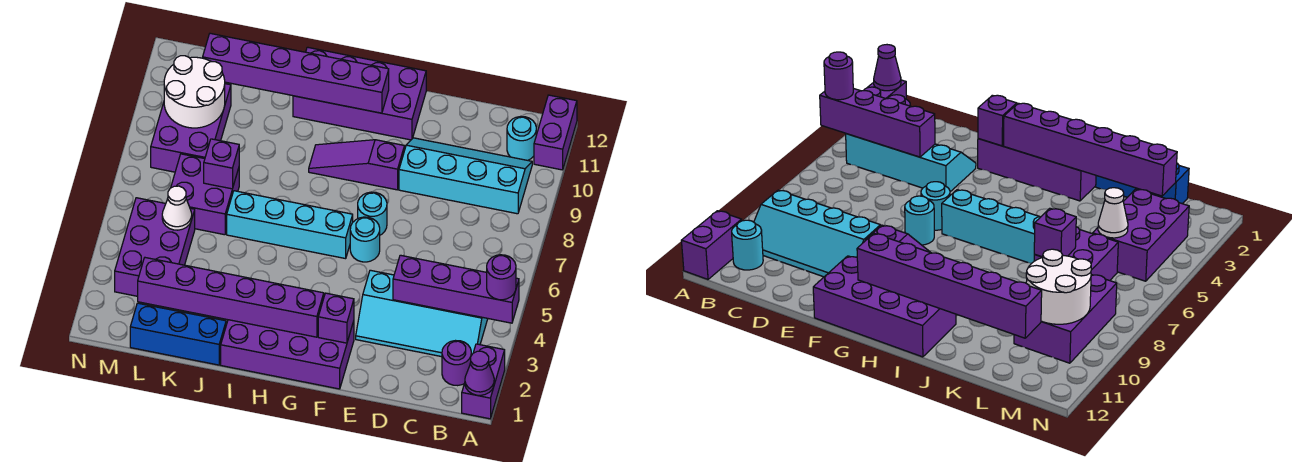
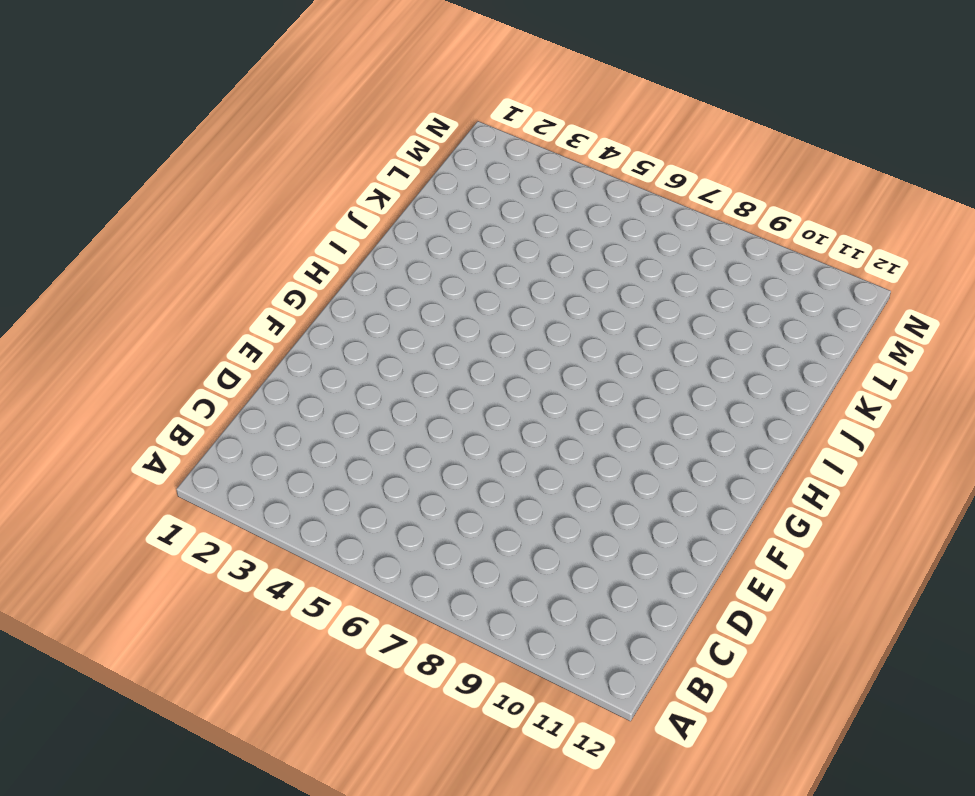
none -> purple 1x2 brick [462,344,505,419]
none -> purple 1x2 brick [534,95,577,170]
none -> purple 1x1 round brick [442,341,471,386]

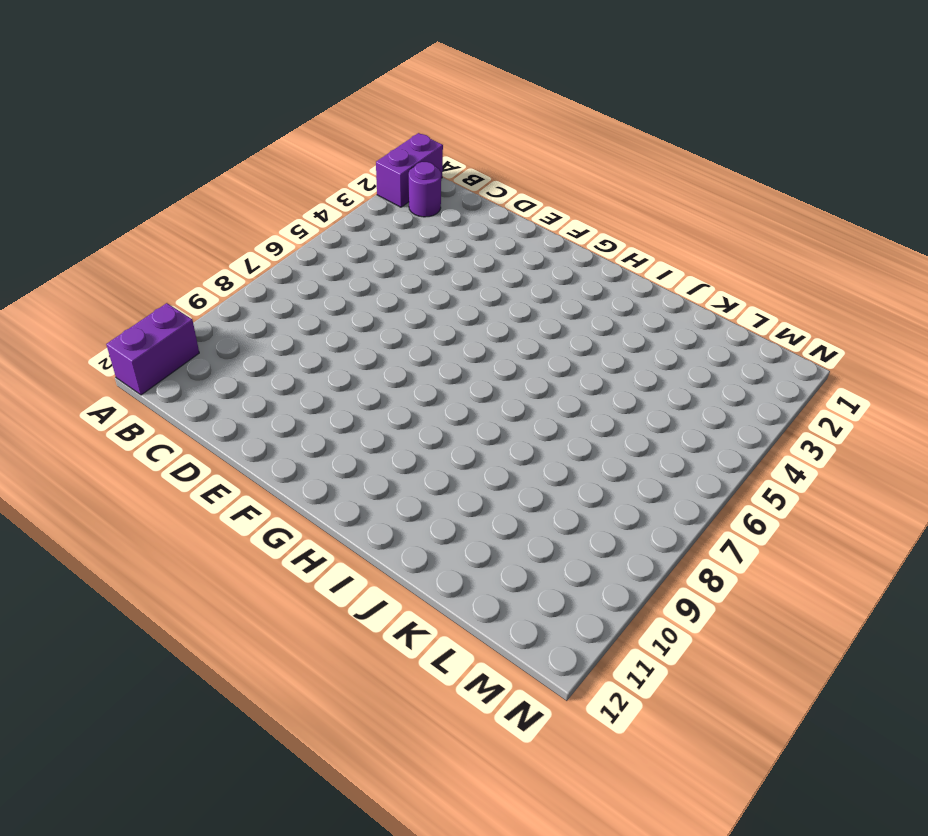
none -> cyan 2x4 slope [356,270,488,357]
none -> cyan 2x4 slope [399,138,532,214]
none -> cyan 1x1 round brick [507,116,536,160]

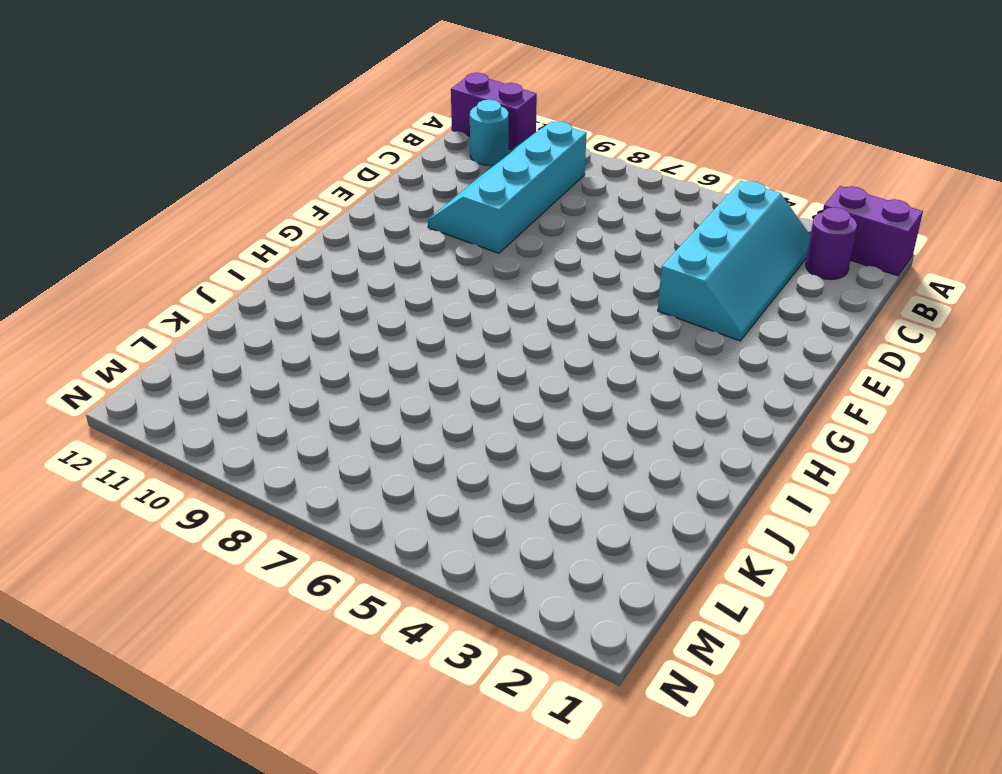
none -> purple 2x4 brick [221,320,354,389]
none -> cyan 1x1 round brick [350,217,380,262]
none -> cyan 1x1 round brick [358,192,387,235]

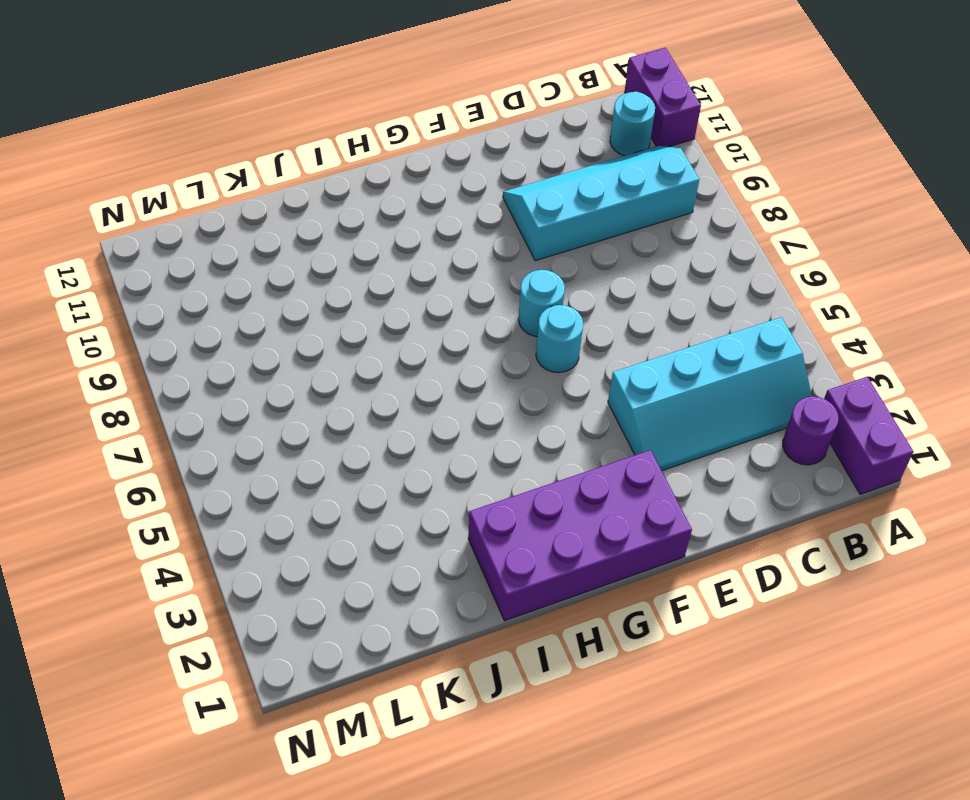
none -> purple 1x3 slope [309,140,405,190]
none -> purple 2x4 brick [293,47,426,140]
none -> cyan 1x4 brick [227,191,353,259]

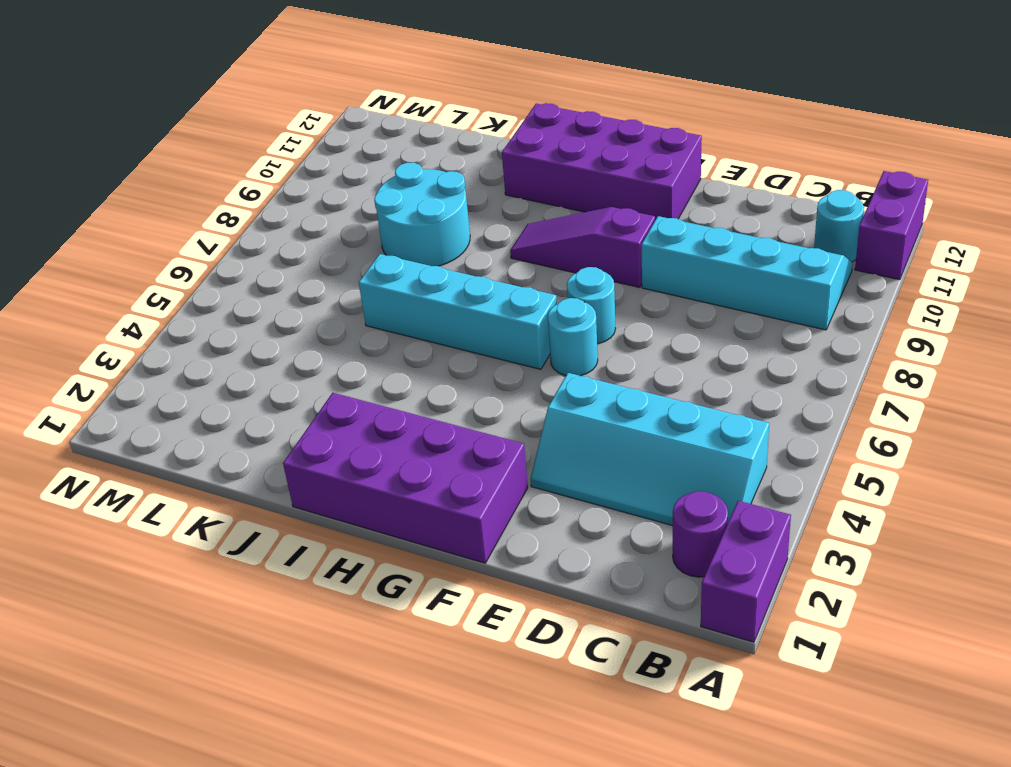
cyan 2x2 round brick [374,163,470,266] -> none
none -> blue 1x3 brick [130,303,226,365]
none -> purple 2x2 brick [171,154,239,235]
none -> purple 2x3 brick [115,198,195,296]

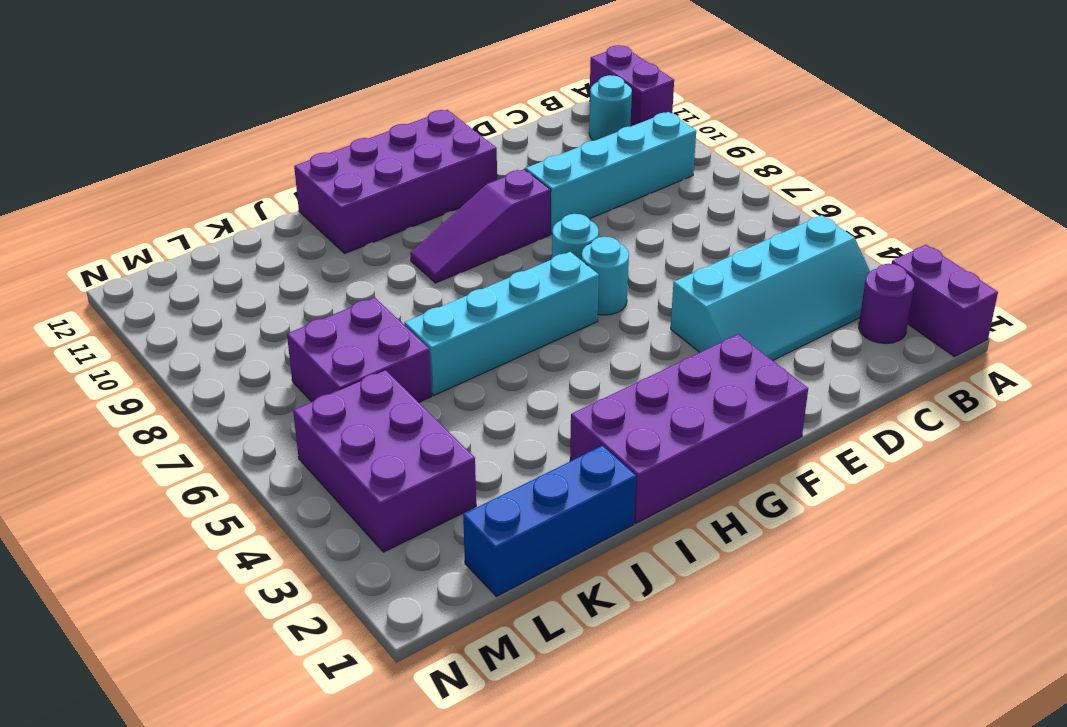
none -> purple 2x3 brick [151,84,231,172]
none -> purple 1x1 cone [465,351,494,395]
none -> purple 1x4 brick [393,255,519,323]

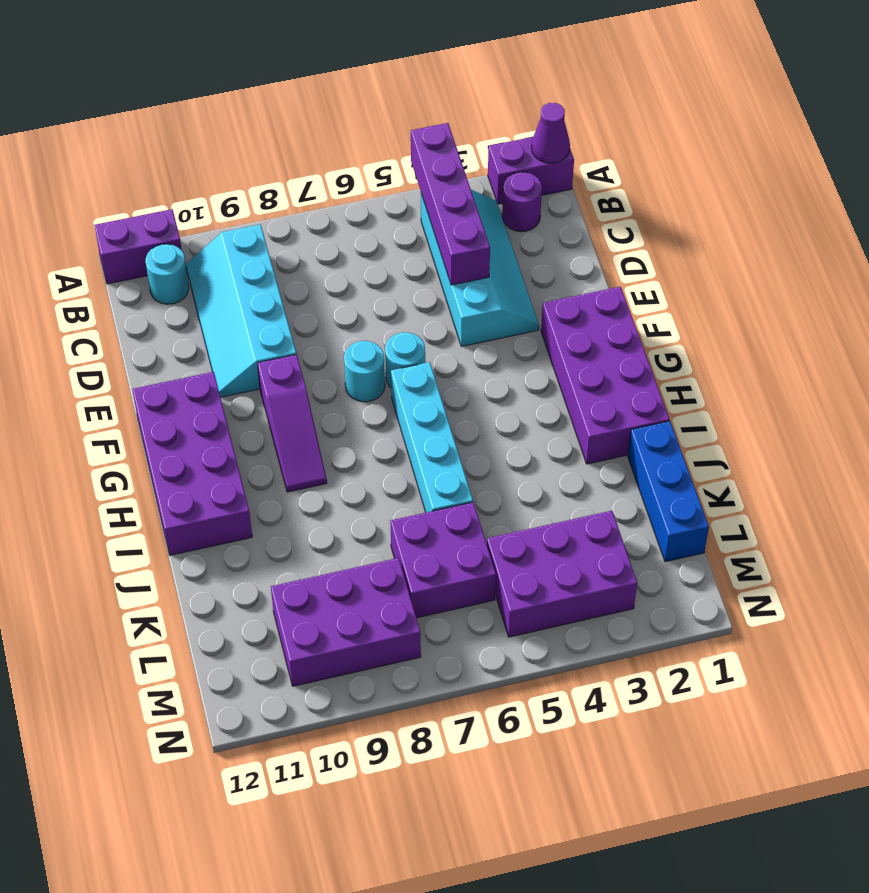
none -> purple 1x1 brick [318,293,354,343]
none -> purple 1x6 brick [138,258,324,337]
none -> purple 1x6 brick [203,33,389,113]

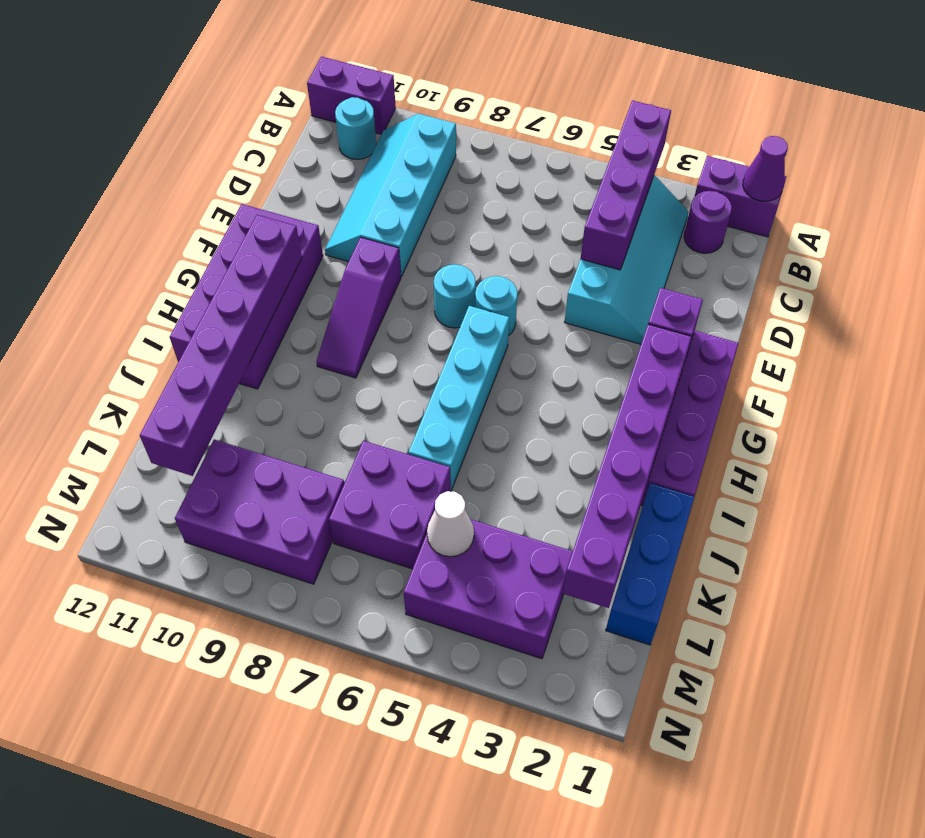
none -> purple 1x1 brick [204,139,239,189]
none -> white 2x2 round brick [164,56,225,128]
none -> purple 1x1 round brick [487,255,516,300]

